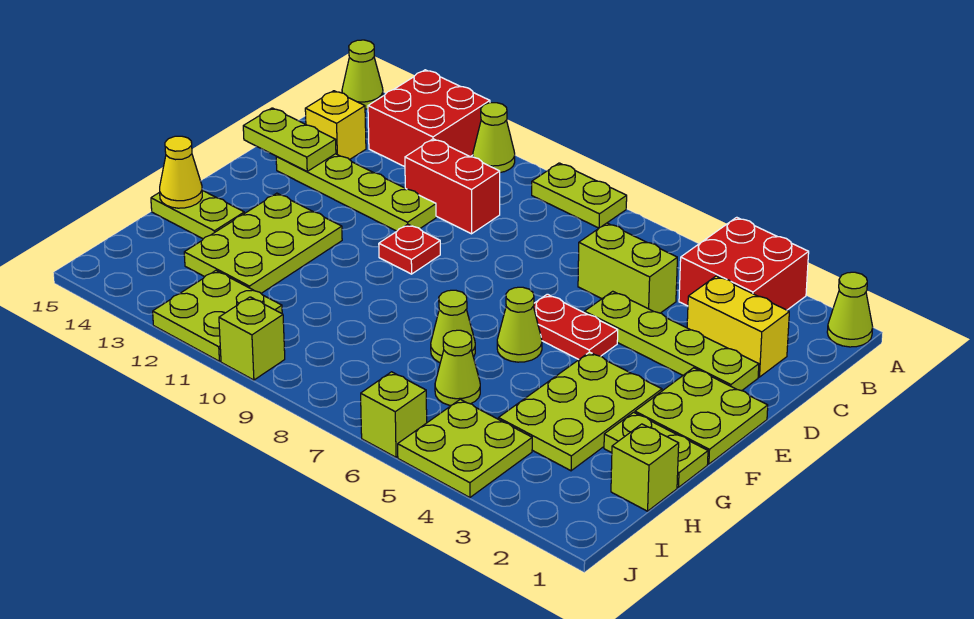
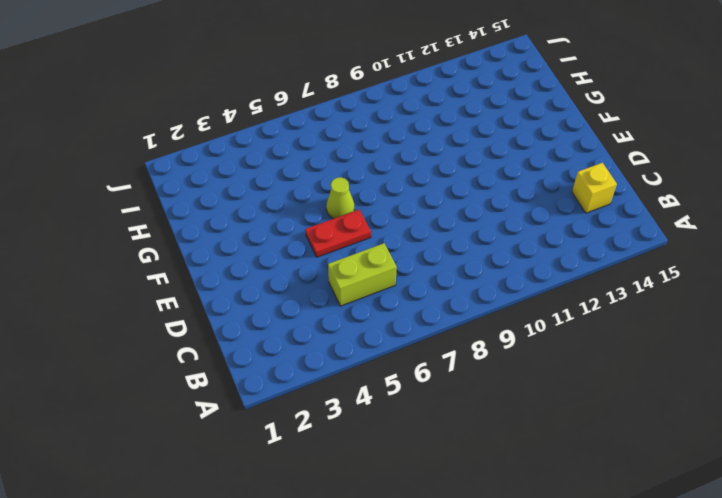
none -> lime 1x1 cone [827,272,873,347]
none -> red 2x2 brick [679,217,809,310]
none -> lime 1x2 plate [532,163,627,228]

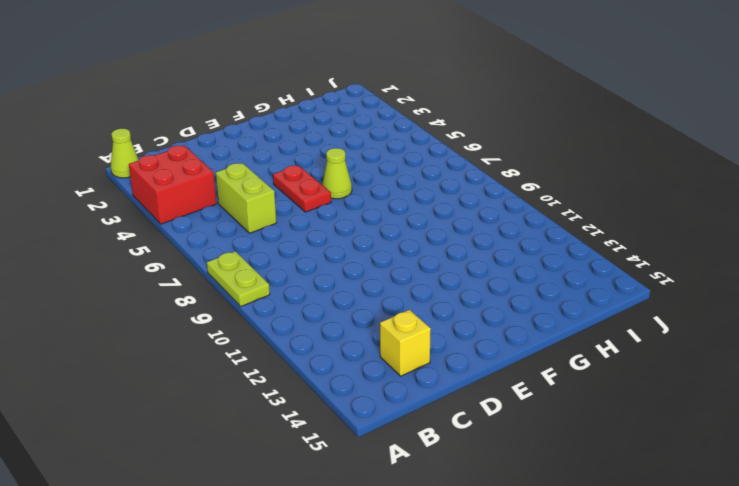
none -> lime 1x1 cone [473,103,515,173]
none -> red 2x2 brick [368,70,490,167]
none -> lime 1x1 cone [342,40,383,109]

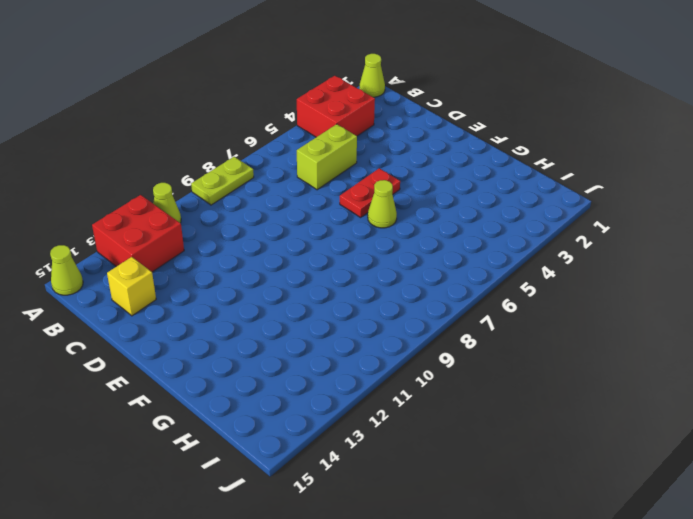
none -> yellow 1x2 brick [687,276,789,377]
none -> red 1x2 brick [405,139,500,234]
none -> lime 1x4 plate [585,291,759,391]

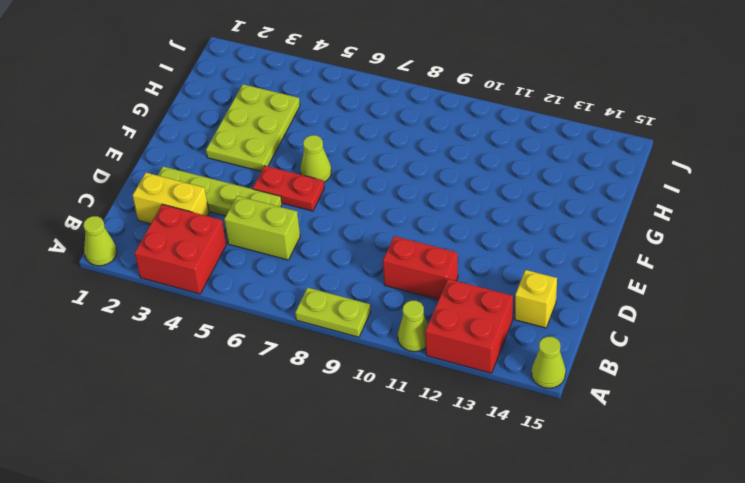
none -> lime 1x4 plate [276,154,436,231]
none -> lime 2x2 plate [635,368,768,464]
none -> red 1x1 plate [379,224,440,274]

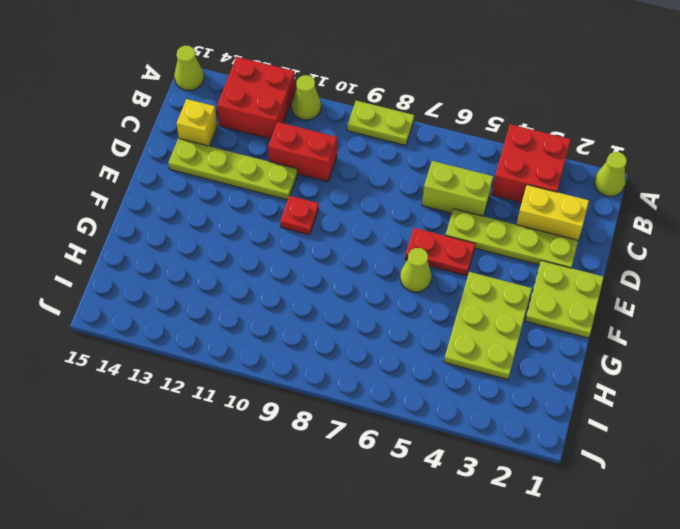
none -> lime 2x3 plate [184,193,342,293]
none -> lime 1x2 plate [604,412,708,487]
none -> lime 1x1 cone [431,290,475,362]

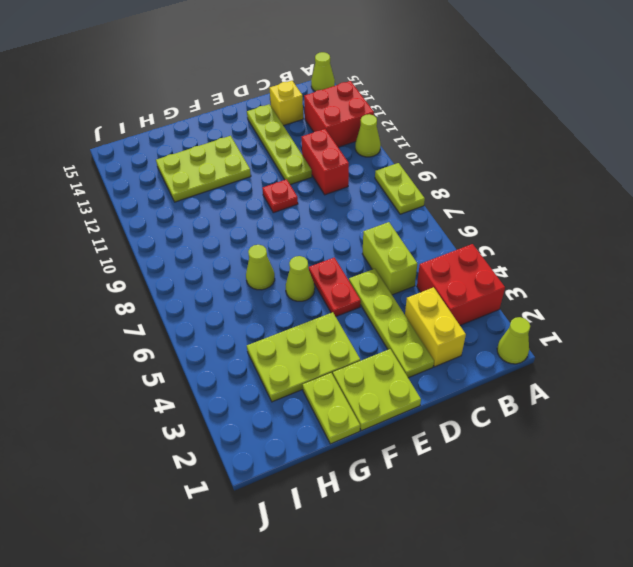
none -> lime 1x2 plate [151,190,244,239]
none -> lime 1x1 brick [611,424,679,511]
none -> lime 1x1 cone [435,330,480,405]

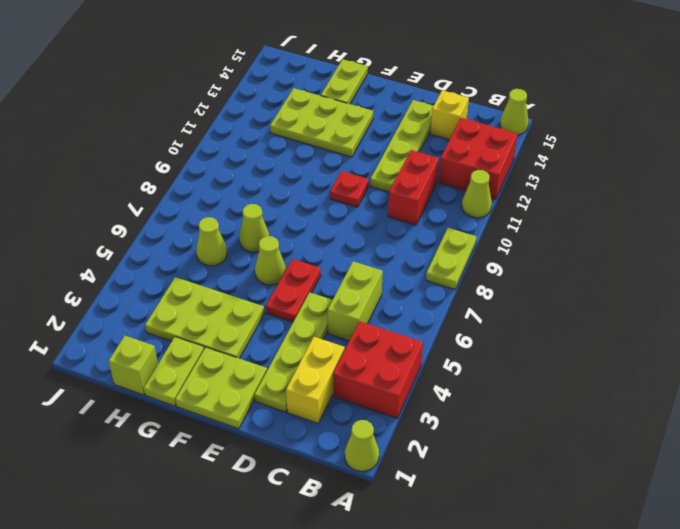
none -> lime 2x2 plate [398,399,532,498]
none -> lime 2x2 plate [153,271,282,361]
none -> lime 1x1 brick [361,372,427,457]

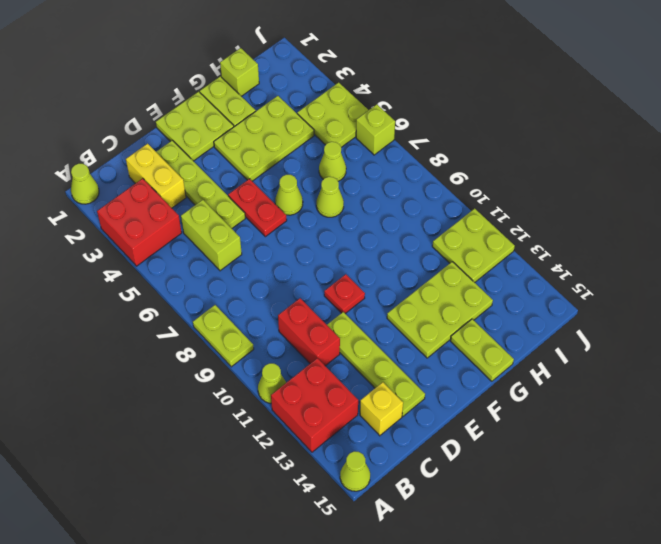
none -> lime 1x1 brick [219,297,285,380]
none -> lime 1x2 plate [243,108,336,171]
none -> yellow 1x1 cone [160,136,202,208]

